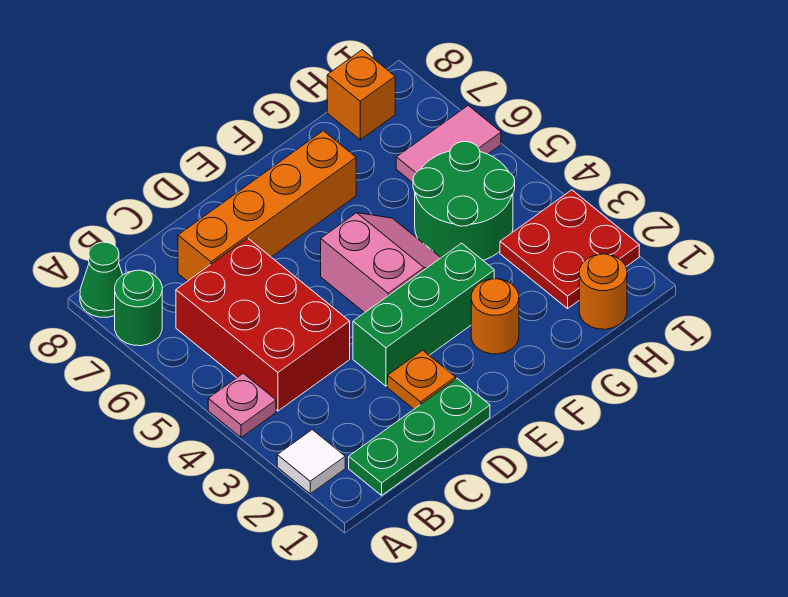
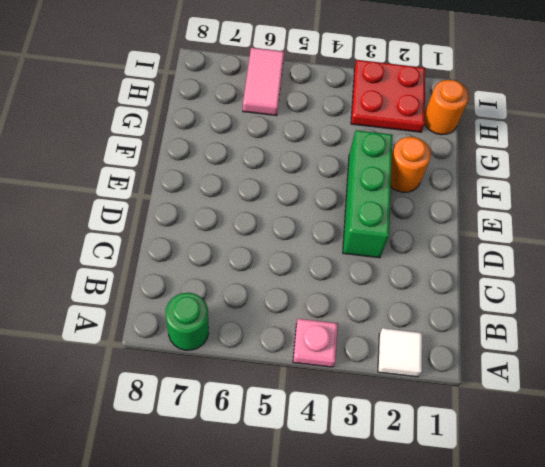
none -> green 1x1 cone [80,242,122,317]
none -> green 1x3 plate [349,378,490,495]
none -> red 2x3 brick [176,238,350,411]

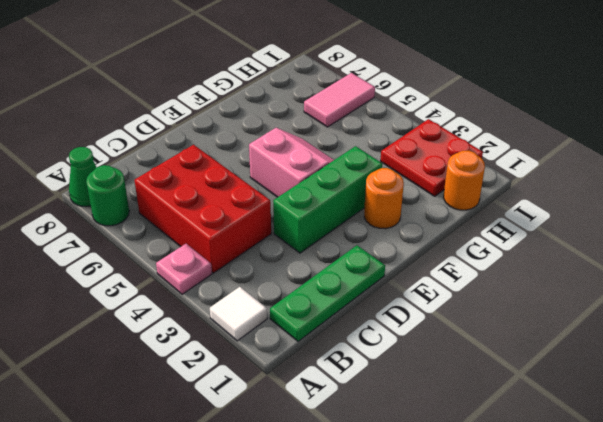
none -> orange 1x4 brick [178,131,356,281]
none -> orange 1x1 plate [388,350,456,409]
none -> green 2x2 round brick [413,142,515,260]

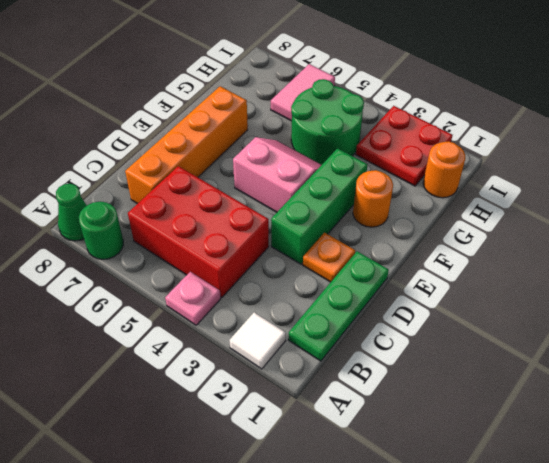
none -> orange 1x1 brick [327,50,395,140]

